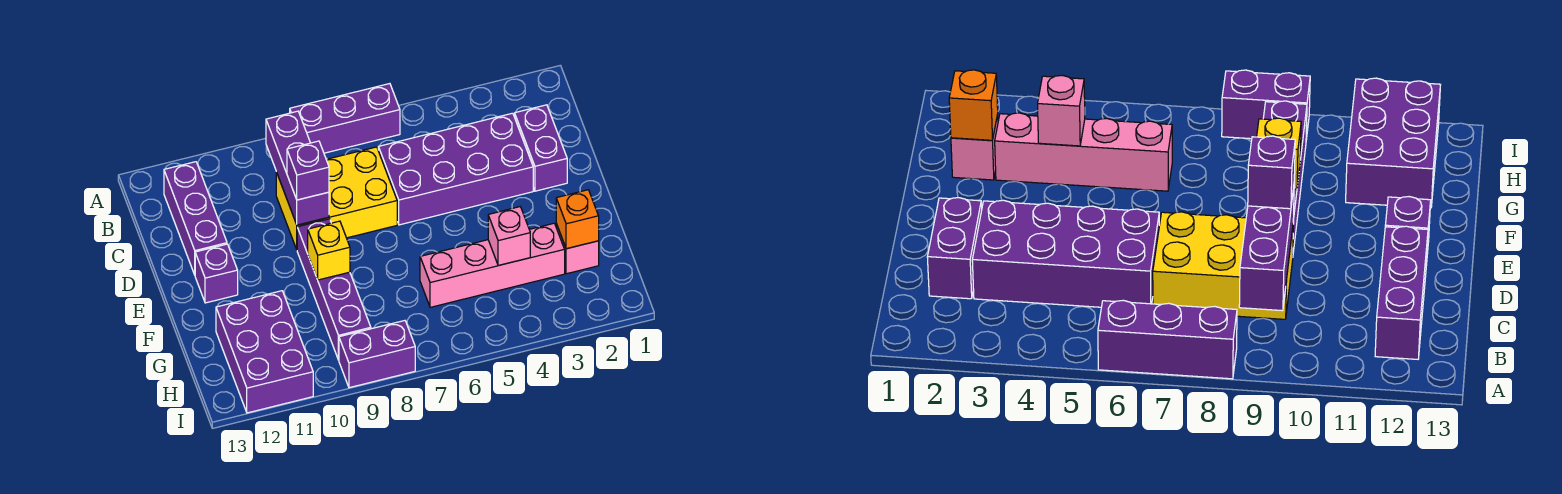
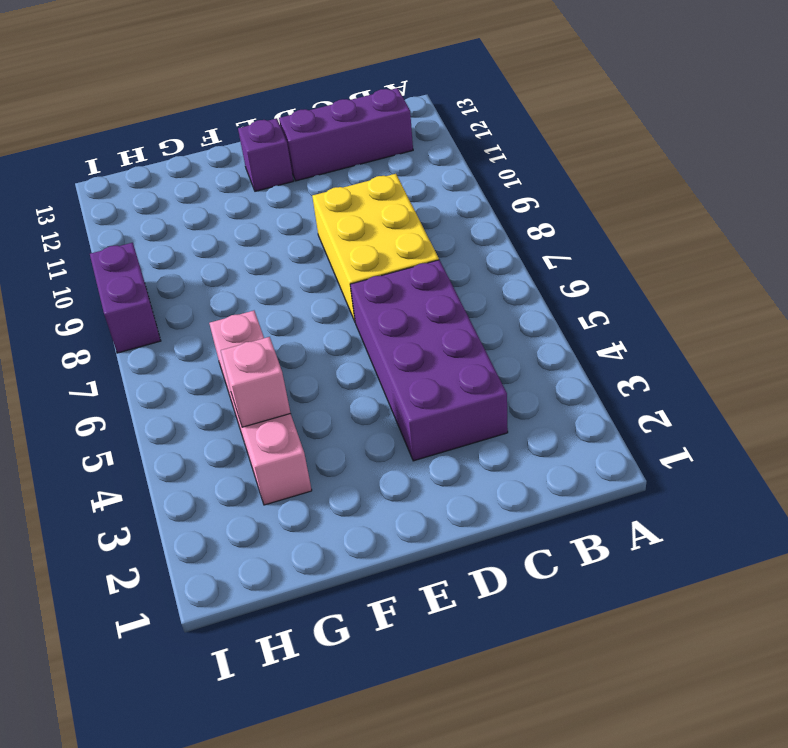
none -> purple 1x3 brick [290,84,400,153]
none -> purple 1x2 brick [515,105,567,191]
none -> purple 1x4 brick [297,219,371,360]

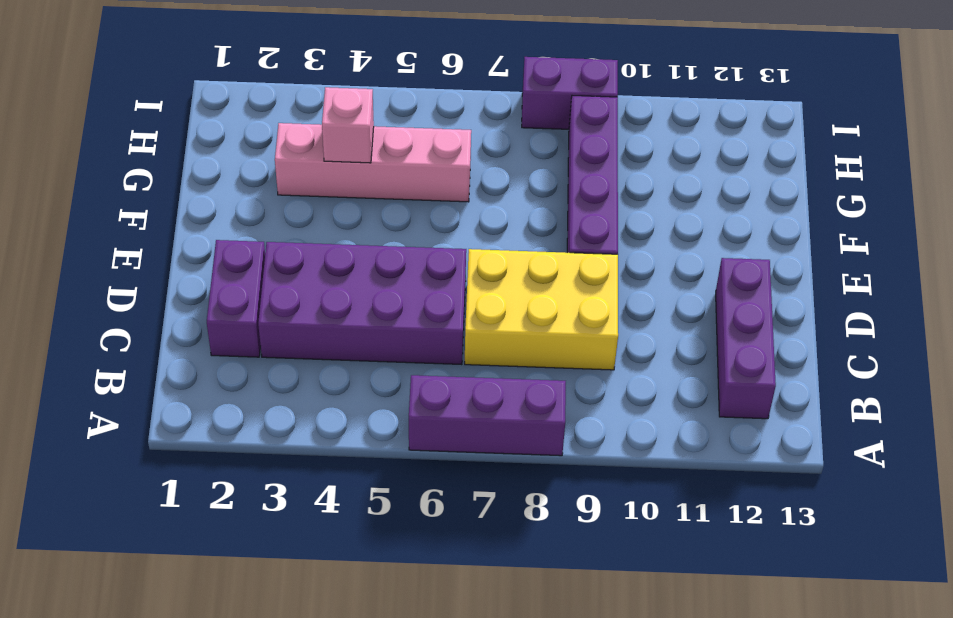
none -> purple 1x1 brick [195,244,238,303]
none -> pink 1x1 brick [556,224,599,274]
none -> purple 2x3 brick [216,291,313,413]

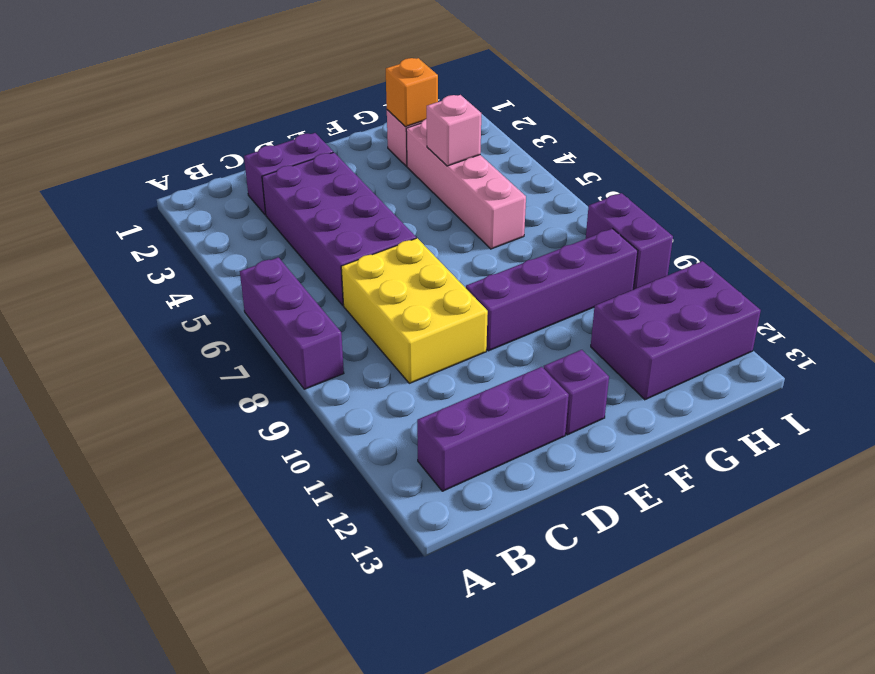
none -> purple 1x3 brick [266,111,329,225]
none -> yellow 1x1 brick [308,221,350,280]
none -> purple 1x1 brick [287,141,329,200]

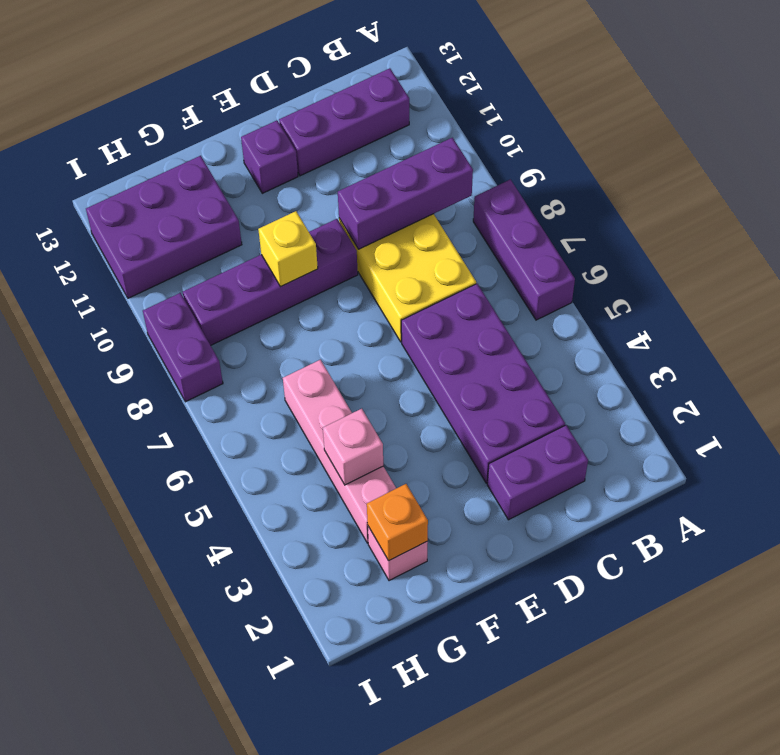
none -> purple 1x1 brick [287,141,329,200]

